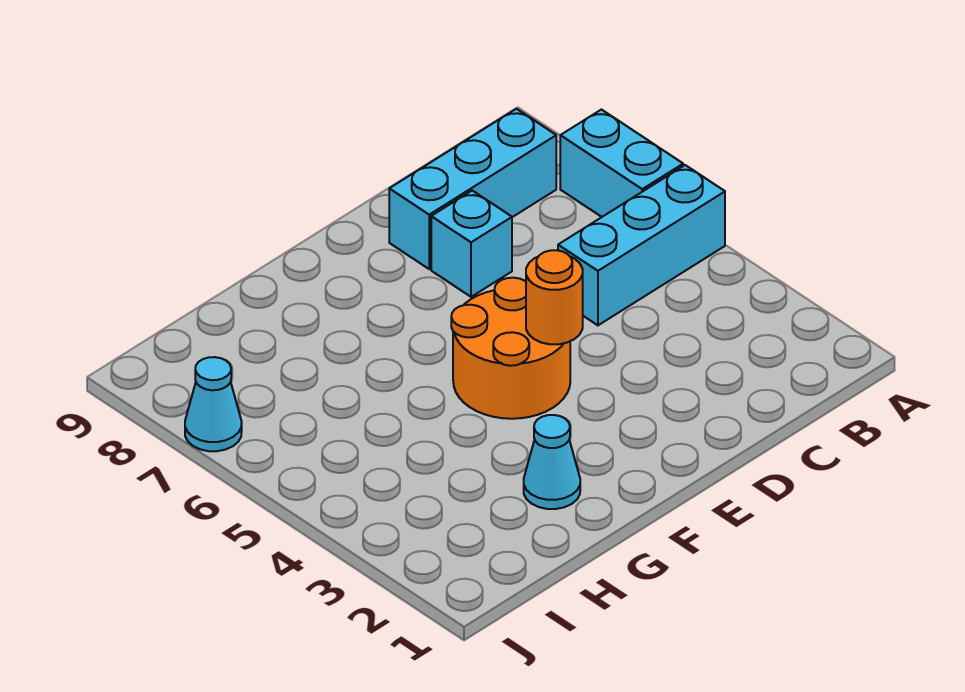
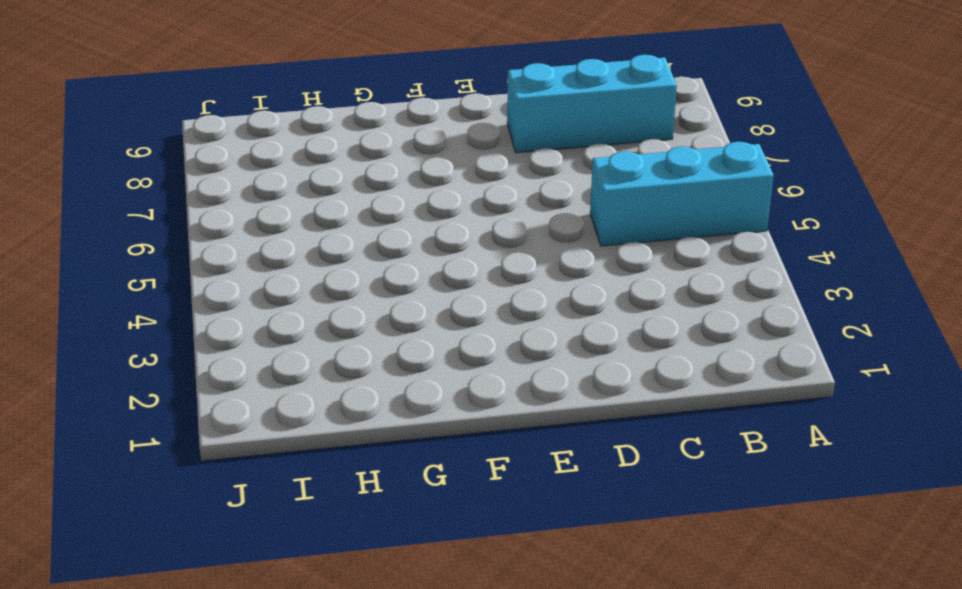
none -> cyan 1x2 brick [560,110,683,217]
none -> cyan 1x1 brick [431,191,512,297]

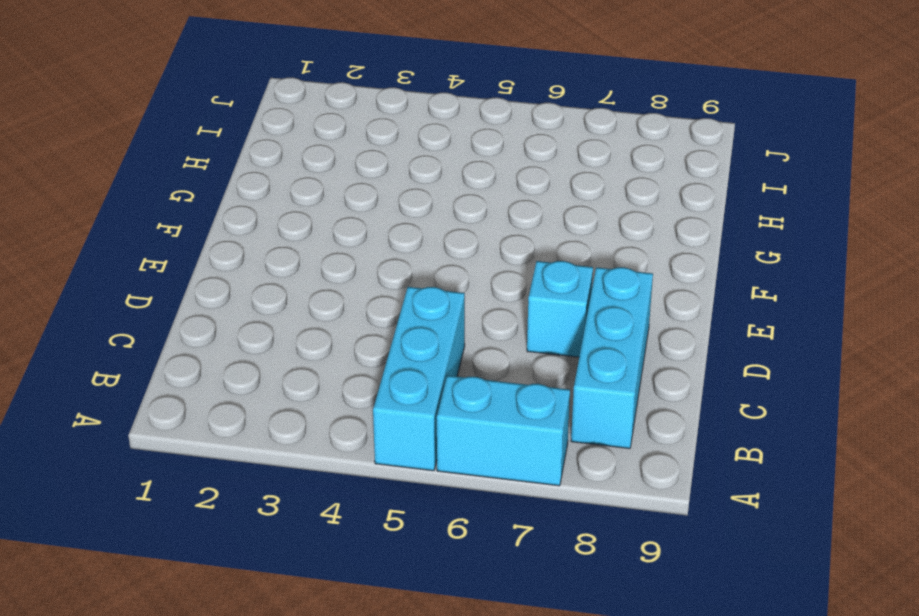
none -> orange 2x2 round brick [451,278,570,419]
none -> cyan 1x1 cone [524,415,580,509]

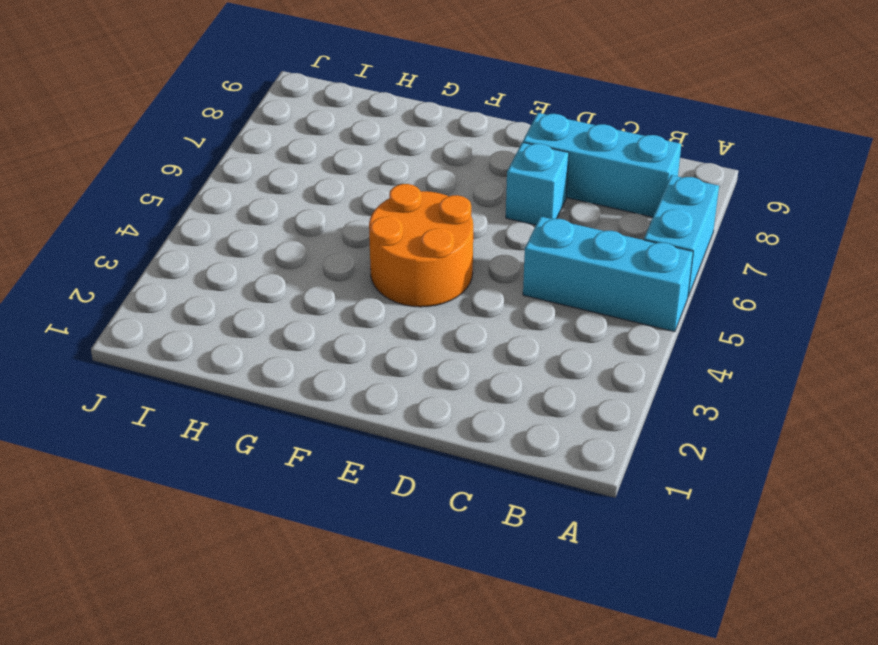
none -> cyan 1x1 cone [524,415,580,509]
none -> cyan 1x1 cone [185,357,242,451]

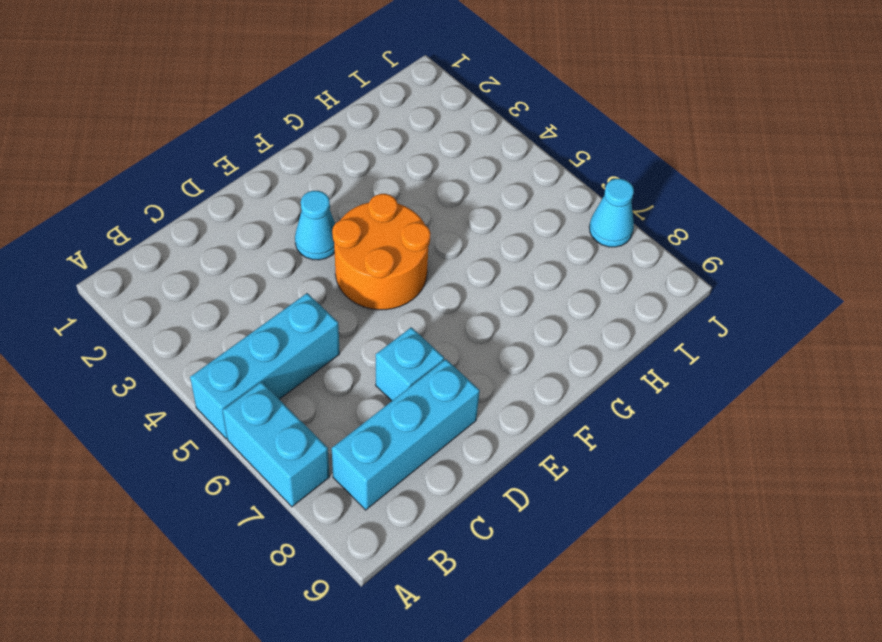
cyan 1x1 cone [295,191,335,260] -> cyan 1x1 cone moved to [524,415,580,509]
none -> orange 1x1 round brick [526,250,583,344]

